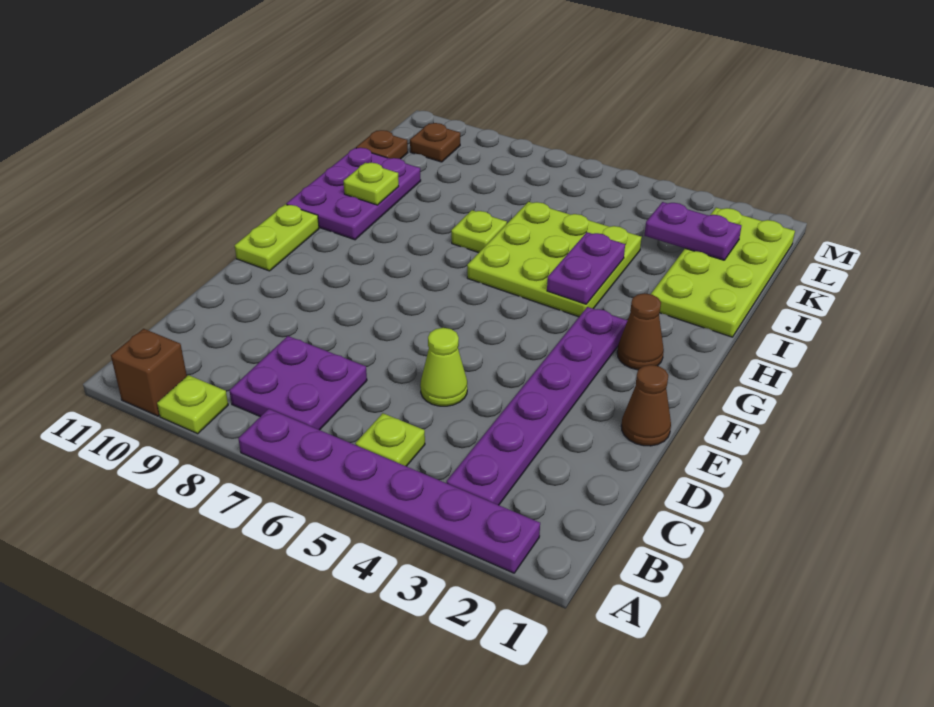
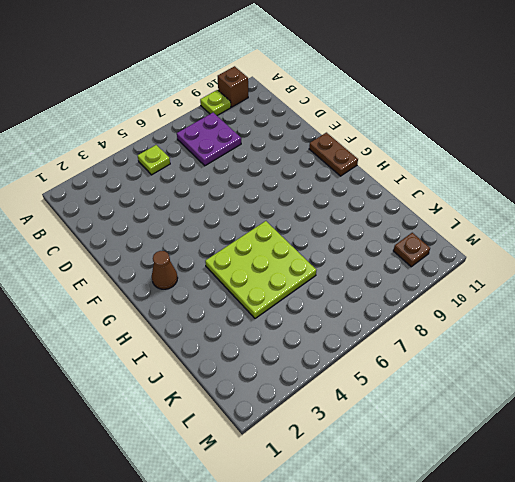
brown 1x2 plate [309,133,358,176] -> lime 1x2 plate [235,204,319,271]
none -> purple 1x6 plate [238,409,540,573]
none -> purple 1x6 plate [447,307,627,505]
none -> lime 1x1 cone [420,328,467,406]

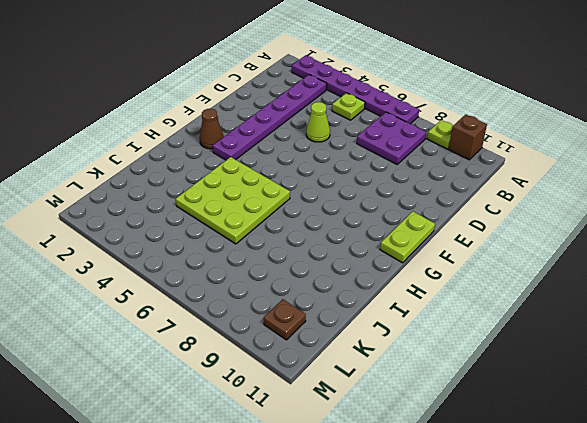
none -> brown 1x1 cone [621,365,671,446]
none -> purple 2x3 plate [286,148,421,240]
none -> lime 2x4 plate [651,208,795,337]

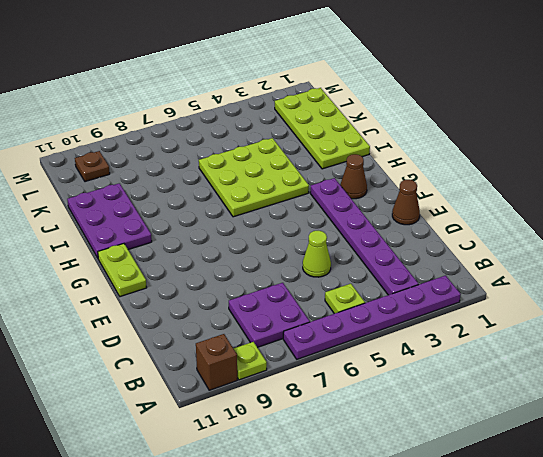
none -> lime 1x1 plate [451,210,507,253]
none -> brown 1x1 plate [356,130,408,159]
none -> purple 1x2 plate [547,232,625,304]

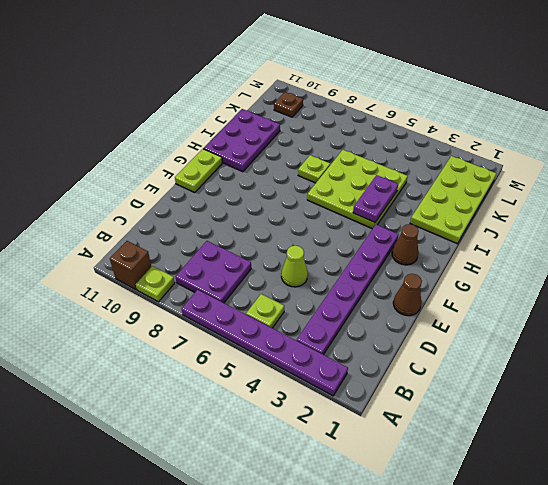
none -> brown 1x1 plate [356,130,408,159]
none -> lime 1x1 plate [343,163,399,205]
none -> purple 1x2 plate [645,202,741,260]

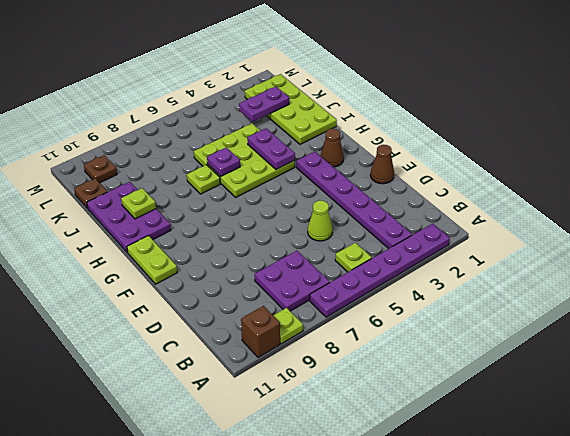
purple 1x1 plate [207,147,240,176] -> none

